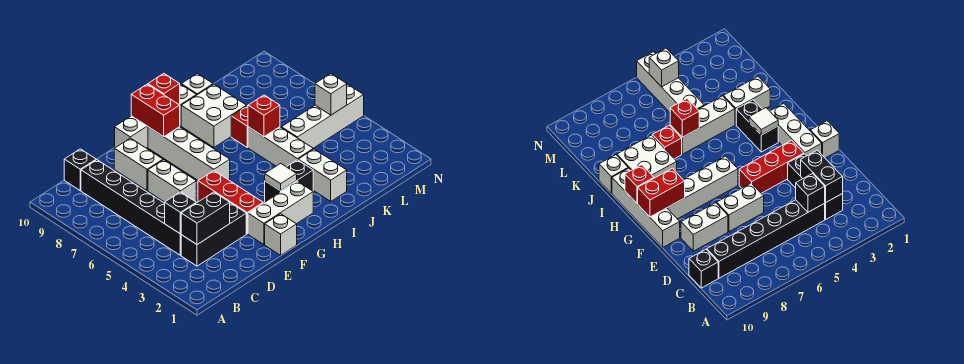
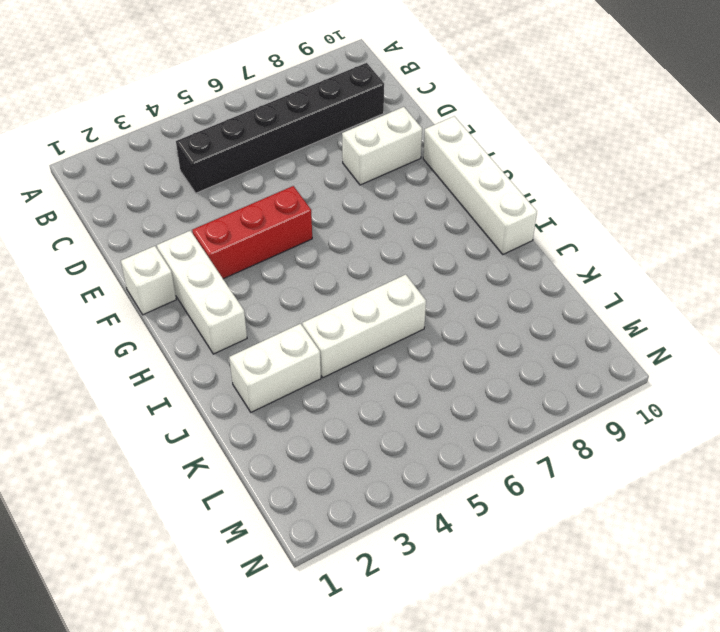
none -> black 1x3 brick [181,203,246,266]
none -> black 1x1 brick [64,149,96,190]
none -> white 1x2 brick [148,160,196,202]

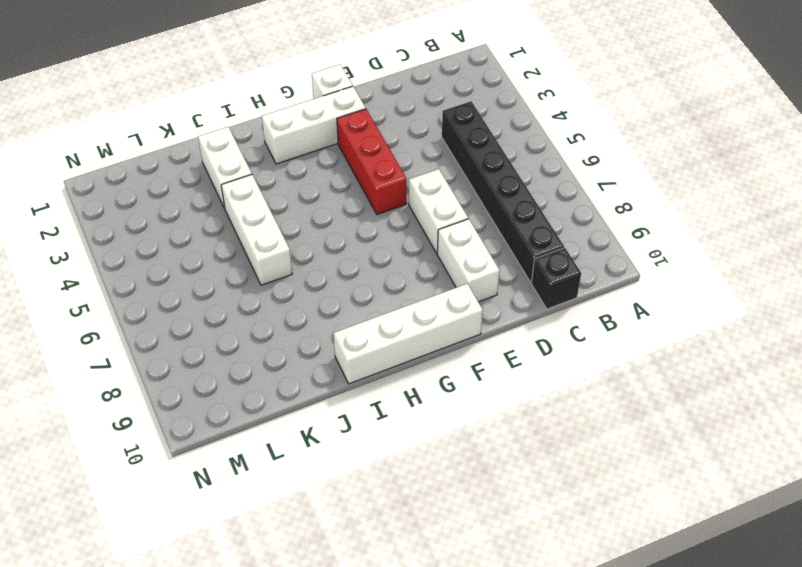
none -> black 1x3 brick [181,203,246,266]
none -> white 1x4 brick [148,127,230,180]
none -> black 1x2 brick [265,160,313,202]

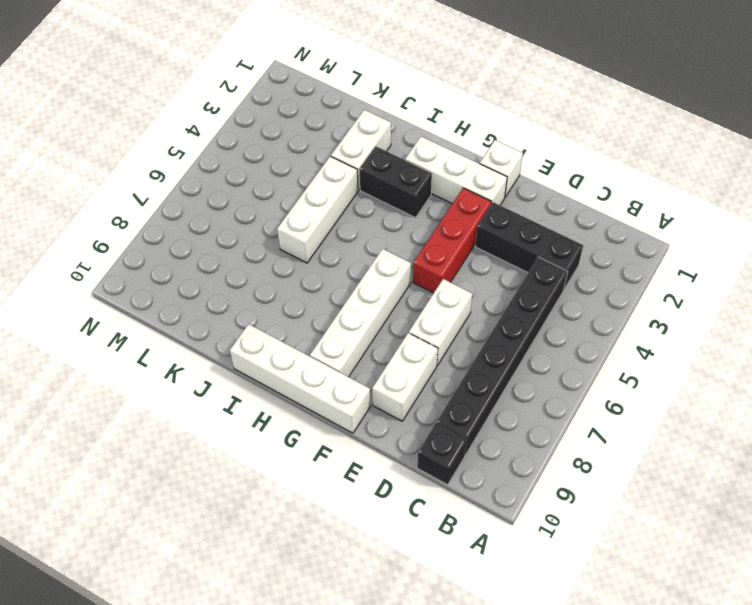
none -> white 2x2 brick [181,84,247,147]
none -> red 1x1 brick [231,106,248,147]
none -> white 1x1 brick [181,73,213,95]

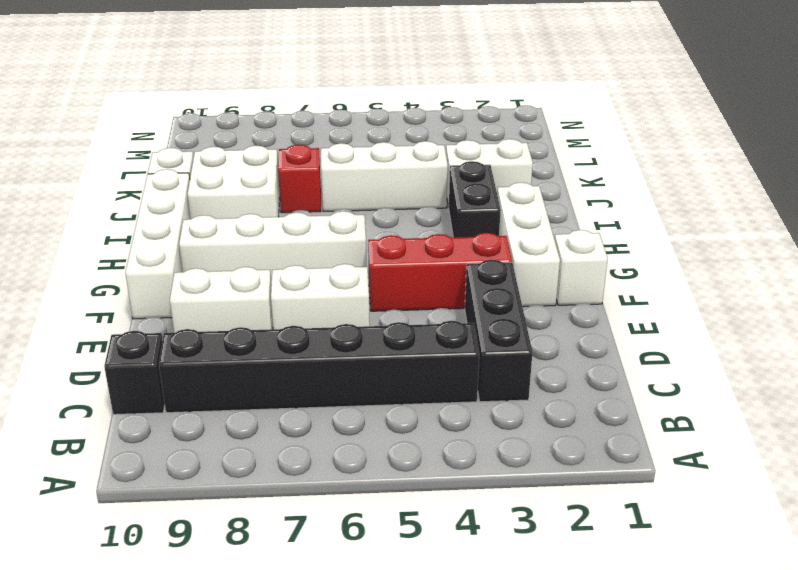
none -> white 1x4 brick [282,84,364,148]
none -> black 1x2 brick [181,192,230,245]
none -> black 1x1 brick [165,192,196,234]

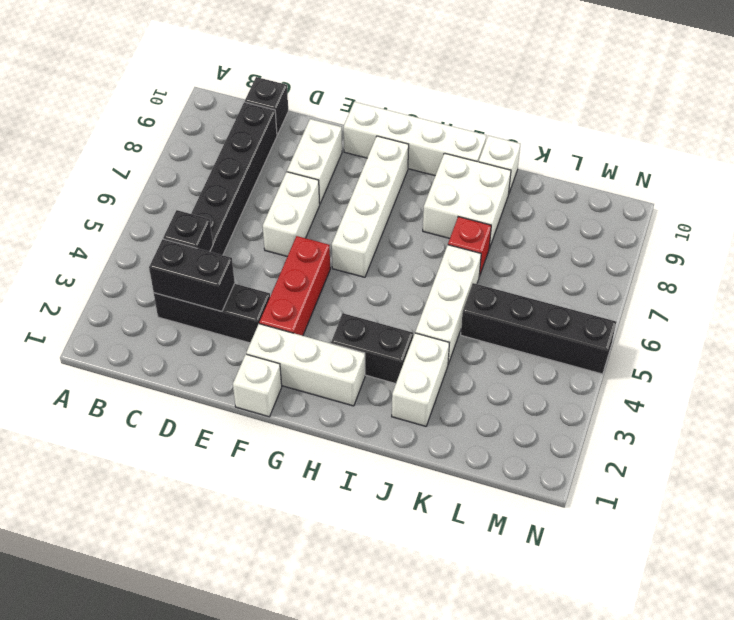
black 1x4 brick [461,283,616,374] -> white 1x4 brick [282,84,364,148]
none -> red 1x2 brick [131,84,180,137]
none -> white 1x1 tile [265,163,297,191]
none -> red 1x1 brick [148,74,180,105]

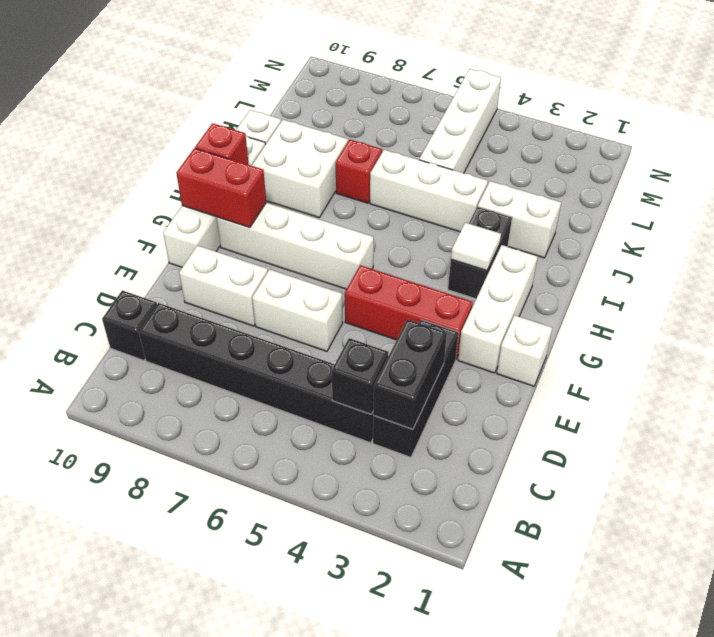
none -> red 1x1 brick [248,95,280,137]
none -> white 1x1 brick [315,74,347,115]

